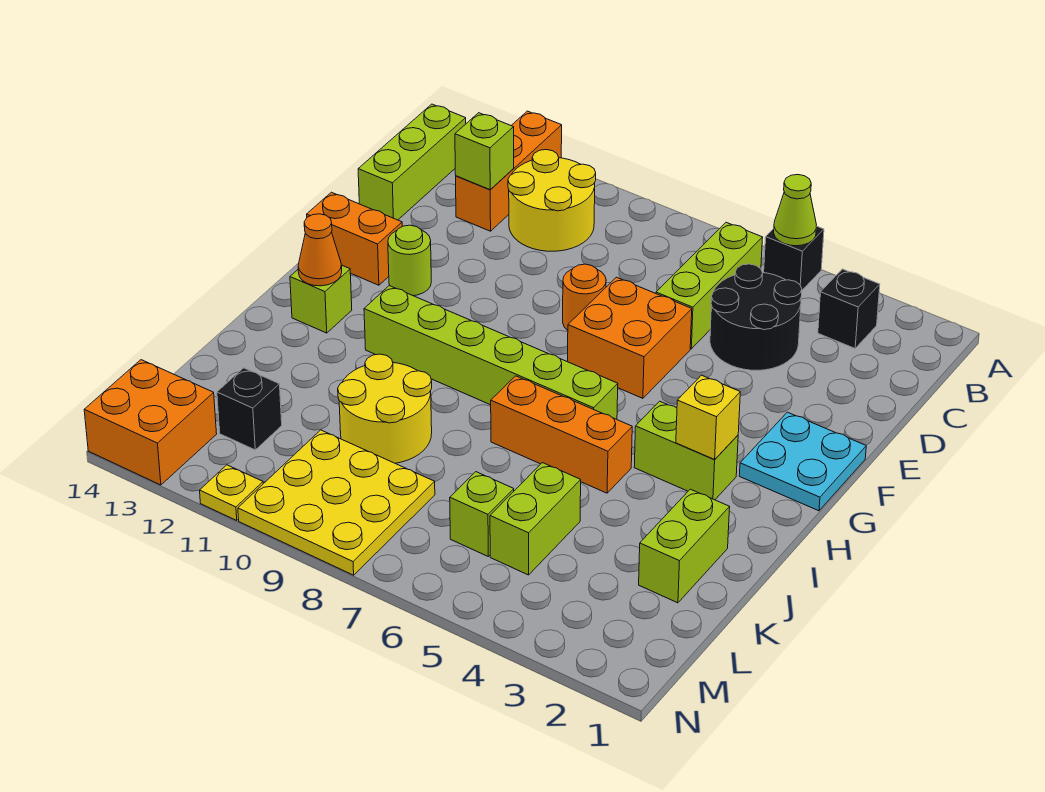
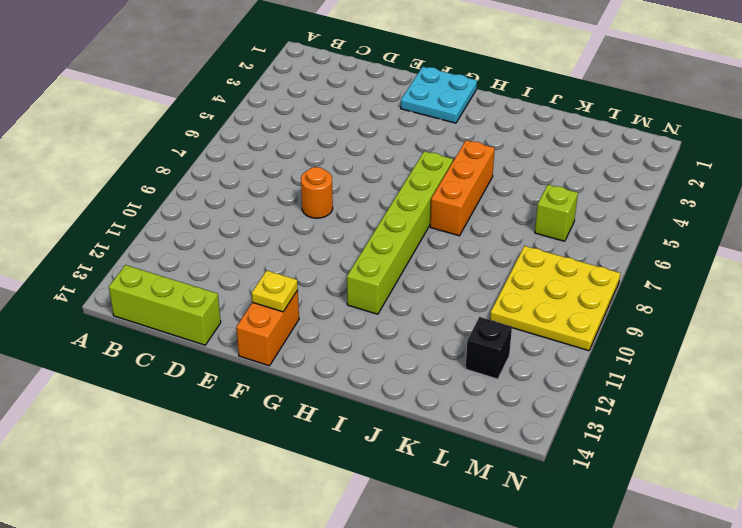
yellow 1x1 plate [252,270,298,312] -> yellow 1x1 plate moved to [200,465,263,521]
none -> black 1x1 brick [764,226,824,290]
none -> orange 1x3 brick [456,111,562,231]
none -> black 1x1 brick [818,269,880,348]

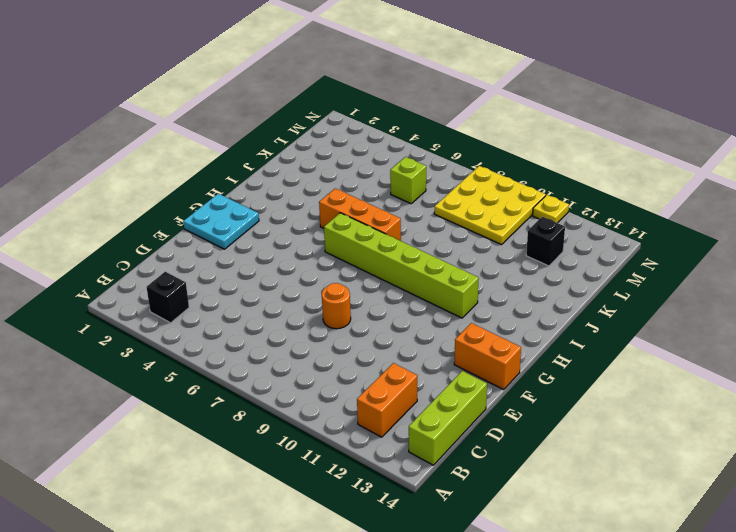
orange 1x2 brick [357,363,417,437] -> orange 1x3 brick [456,111,562,231]
none -> black 1x1 brick [764,226,824,290]
none -> lime 1x3 brick [656,222,763,349]
none -> yellow 2x2 round brick [508,150,596,251]

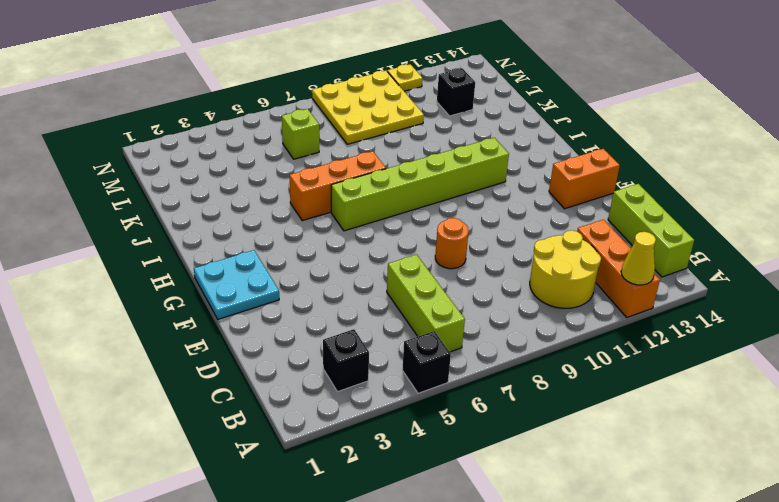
yellow 1x1 cone [621,232,656,285] -> none
none -> black 2x2 round brick [710,264,802,370]
none -> orange 2x2 brick [568,277,692,398]
none -> lime 1x1 round brick [388,225,431,296]

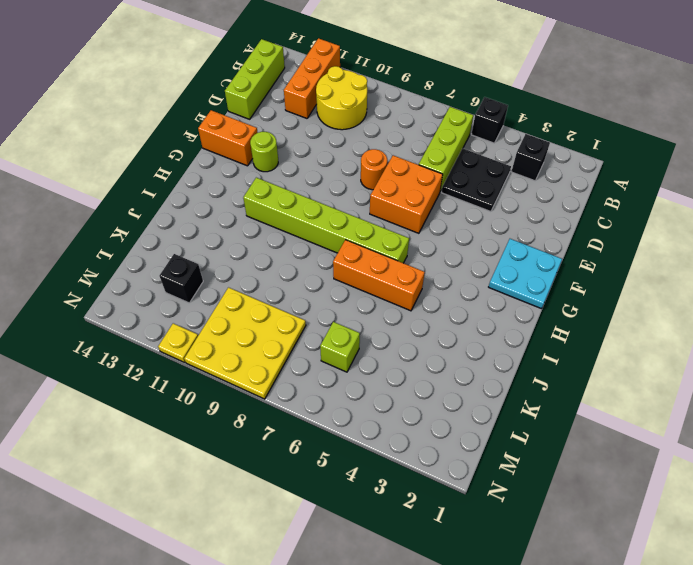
black 2x2 plate [442,148,511,212] -> black 2x2 round brick [710,264,802,370]
none -> lime 1x2 brick [634,401,738,500]
none -> lime 1x1 brick [290,265,352,333]
none -> lime 1x2 brick [639,489,730,603]

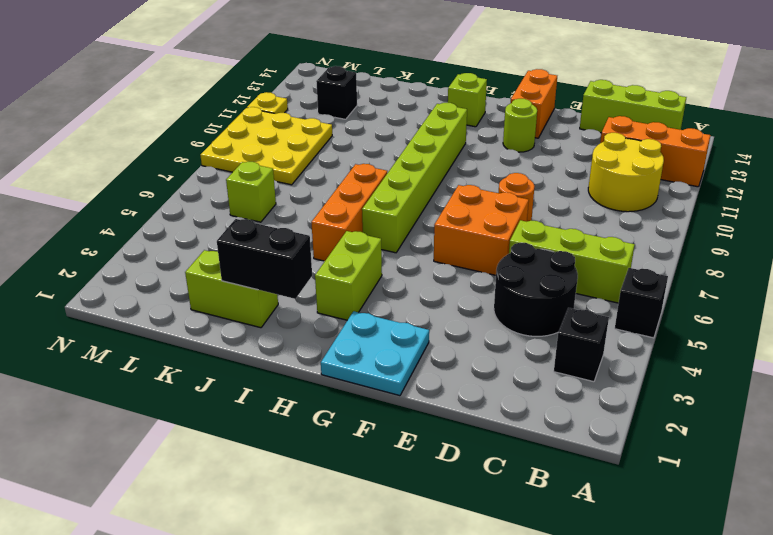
black 1x2 brick [217,219,312,299] -> none
none -> yellow 2x2 round brick [338,354,432,463]
none -> lime 1x2 brick [490,463,581,575]
none -> orange 2x2 brick [84,360,217,485]

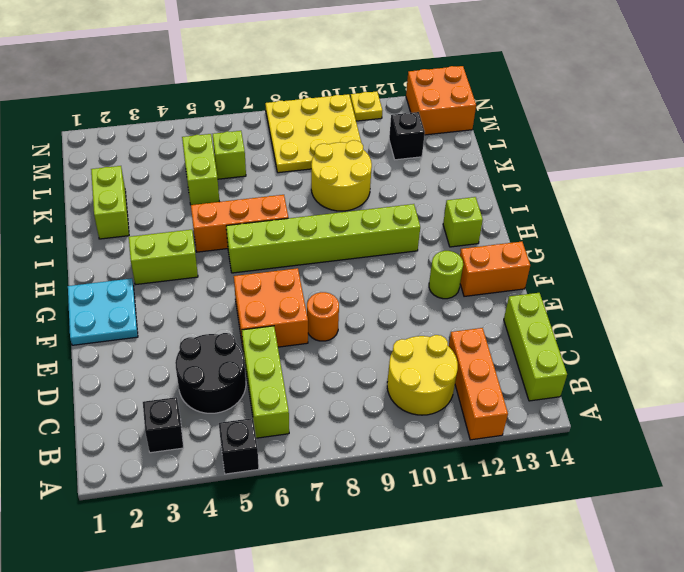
none -> lime 1x1 cone [774,175,816,246]
none -> lime 1x1 brick [455,113,514,190]
none -> yellow 1x1 brick [676,375,740,459]

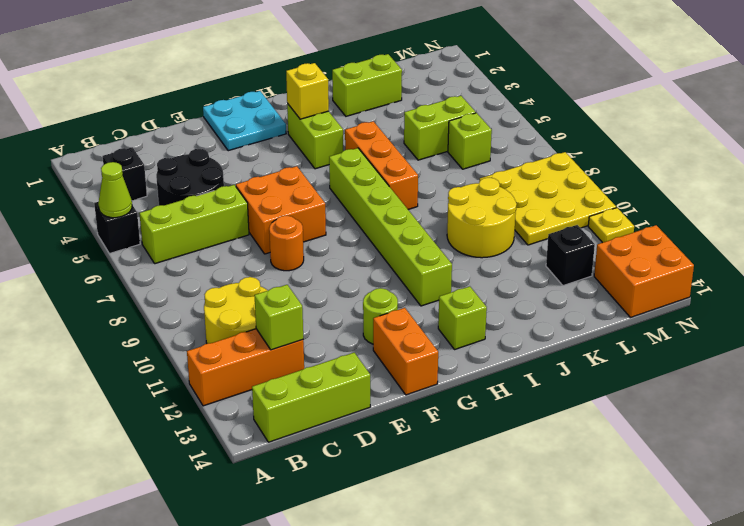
none -> orange 1x1 cone [298,214,342,286]

